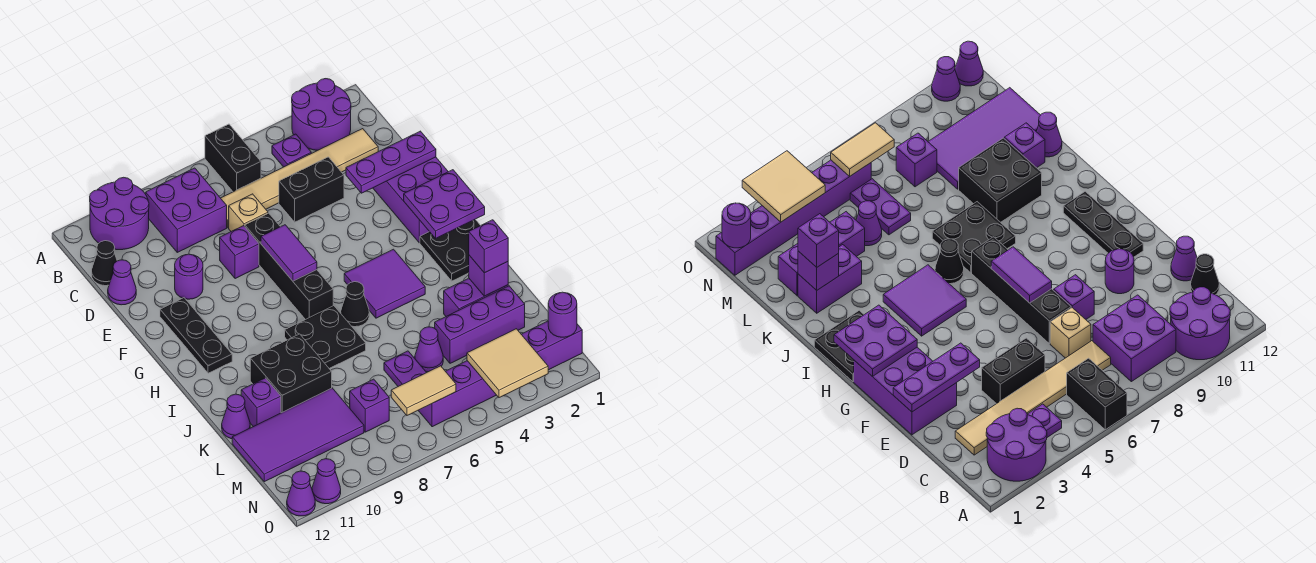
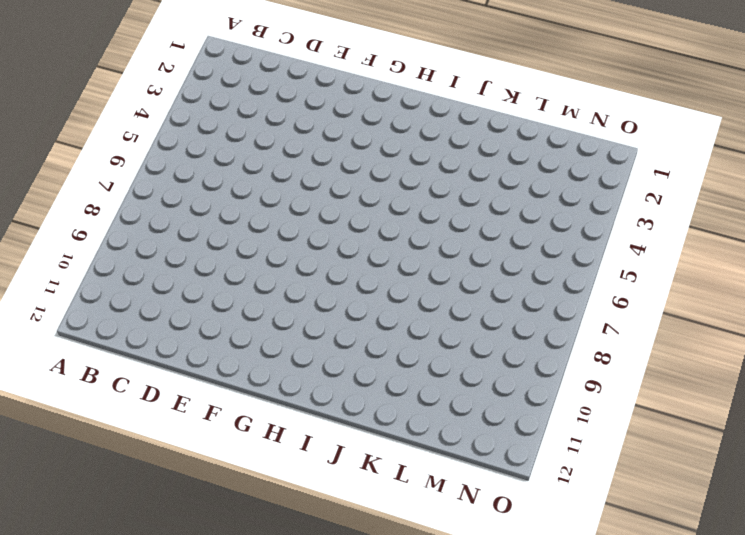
none -> purple 2x2 round brick [292,79,351,150]
none -> black 1x2 brick [205,124,261,192]
none -> purple 2x2 round brick [90,177,149,250]
none -> purple 1x1 plate [272,134,311,167]

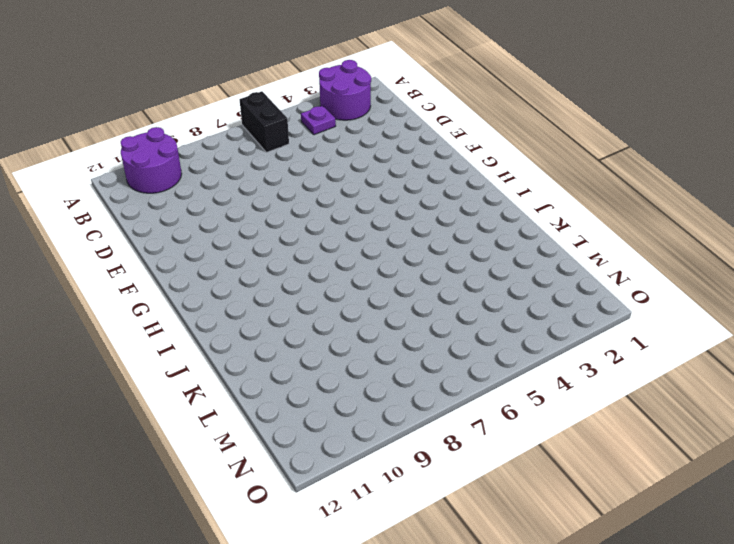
none -> purple 2x2 brick [146,168,227,252]
none -> tan 1x6 tile [221,129,378,228]
none -> black 1x1 cone [92,241,117,286]
none -> black 1x2 brick [279,157,344,222]

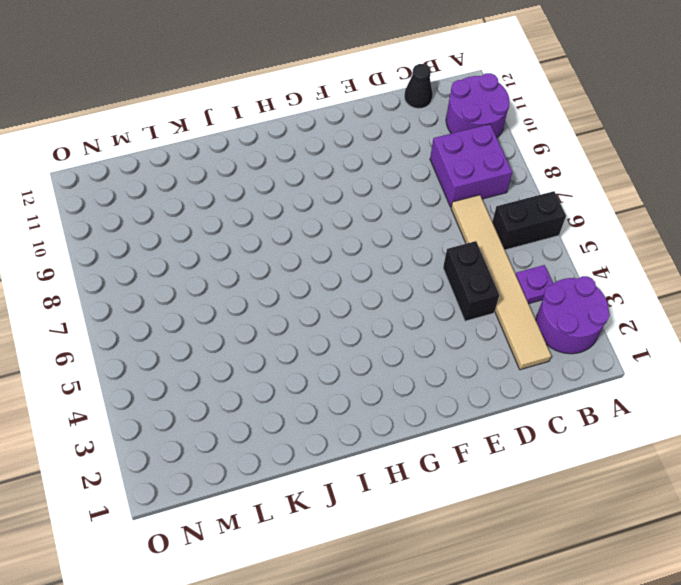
none -> tan 1x1 brick [229,194,268,231]
none -> purple 1x1 cone [108,260,136,305]
none -> purple 2x3 brick [373,157,448,243]
none -> black 1x4 brick [245,213,333,320]

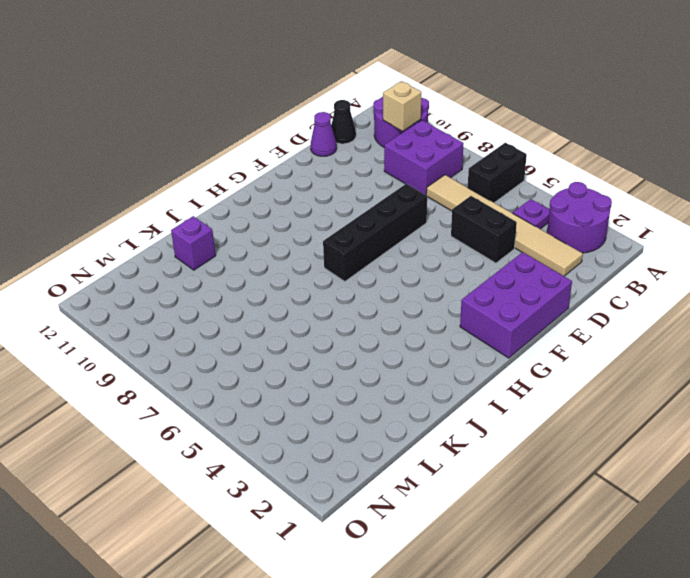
tan 1x1 brick [383,81,421,131] -> tan 1x1 brick moved to [229,194,268,231]
none -> purple 1x1 brick [220,226,259,279]
none -> purple 1x1 round brick [175,254,203,299]
none -> black 1x3 plate [160,298,232,373]
none -> black 2x2 plate [420,219,481,281]

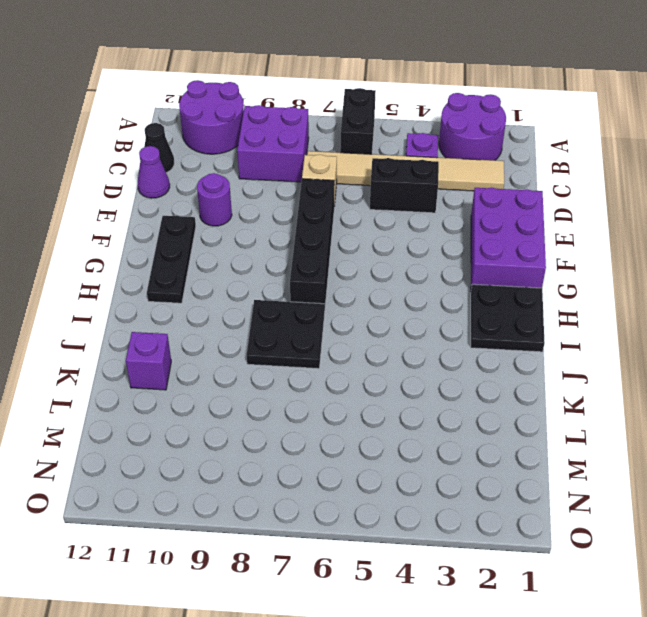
none -> purple 1x1 brick [220,226,259,279]
none -> purple 2x2 tile [344,249,425,318]
none -> black 1x1 cone [341,282,369,327]
none -> black 2x2 brick [250,334,332,413]

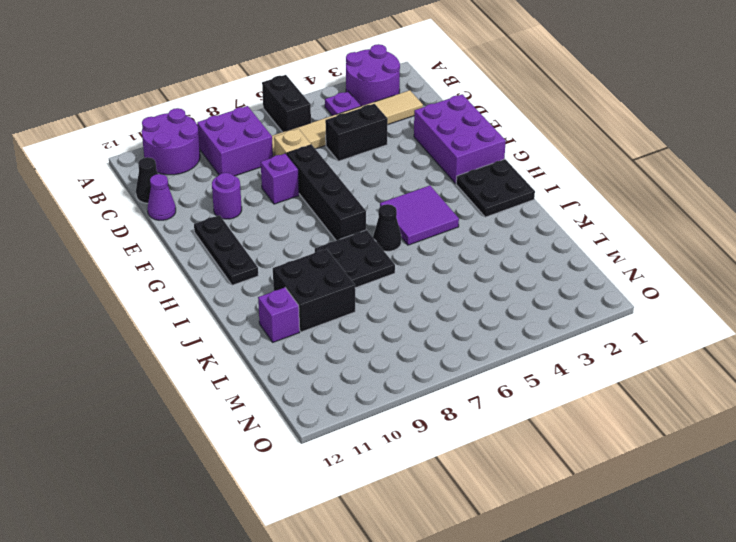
none -> purple 1x2 brick [444,278,508,316]
none -> purple 1x1 cone [222,394,250,439]
none -> purple 1x3 brick [435,286,525,363]
none -> purple 1x1 cone [415,327,443,372]

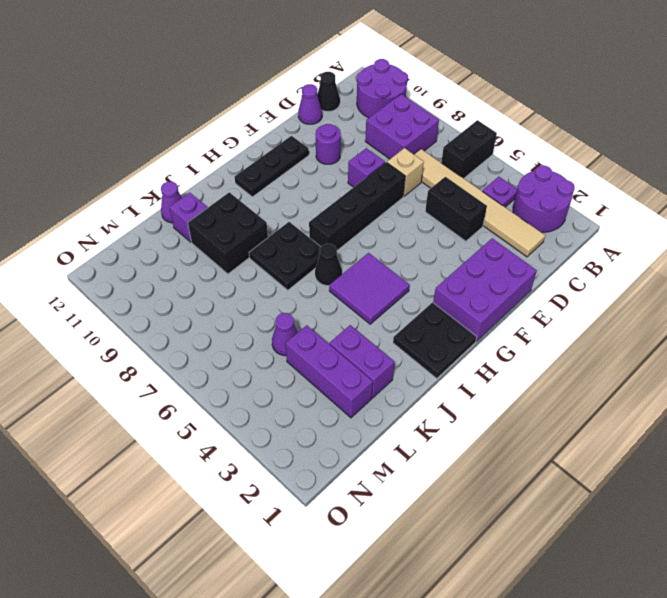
none -> purple 1x2 plate [384,351,426,386]
none -> purple 2x4 tile [232,388,364,482]
none -> purple 1x1 brick [350,379,389,432]
none -> purple 1x6 brick [418,321,582,427]

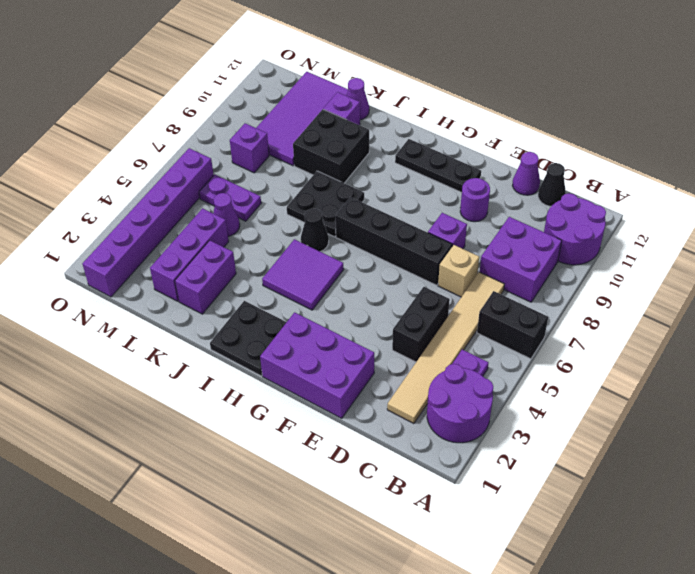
none -> purple 1x1 cone [312,459,341,504]
none -> purple 1x1 cone [287,471,315,516]
none -> purple 1x3 plate [346,131,436,193]
none -> purple 1x2 tile [261,225,317,281]

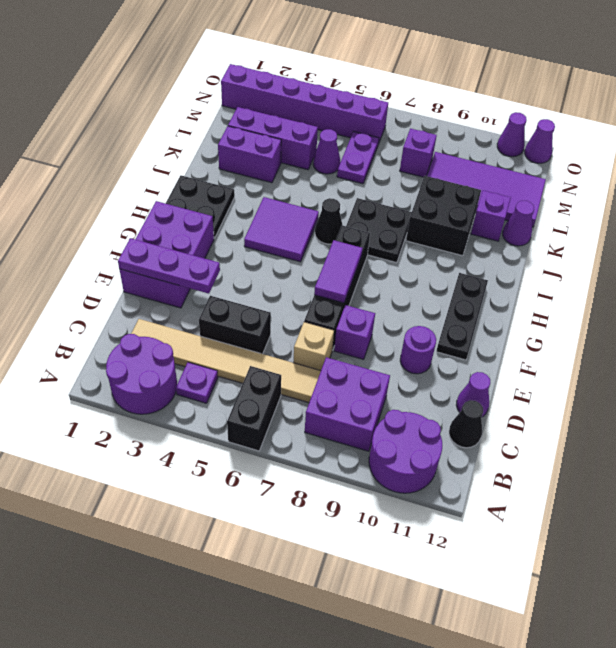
none -> purple 2x2 plate [404,170,485,238]
none -> purple 1x1 brick [469,255,508,296]
none -> purple 1x1 round brick [548,292,577,337]
none -> tan 2x2 tile [467,329,548,398]

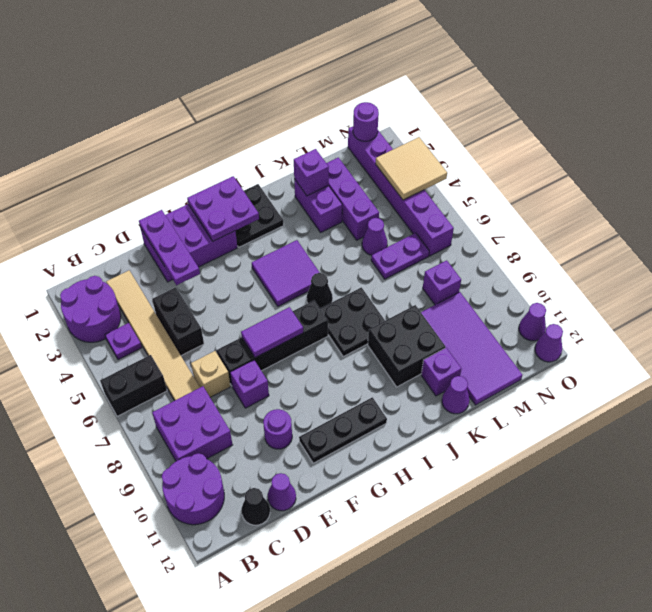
none -> tan 1x2 tile [391,366,456,415]
none -> purple 1x1 brick [469,220,508,273]

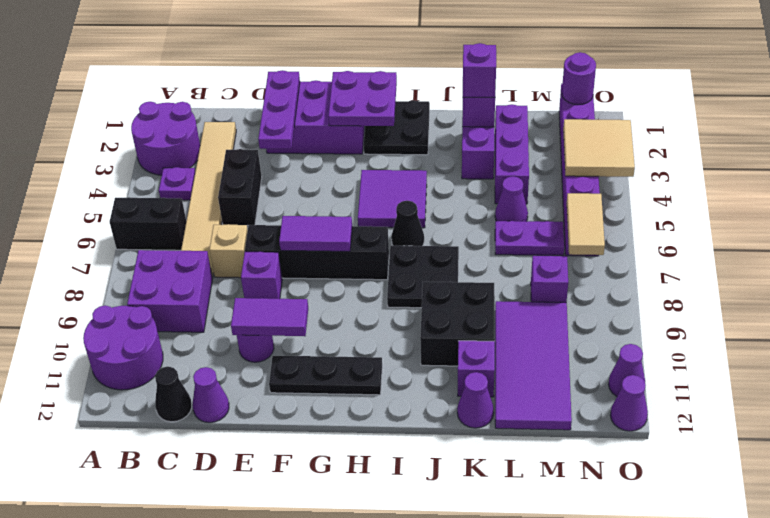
purple 1x2 tile [231,298,308,336] -> none

